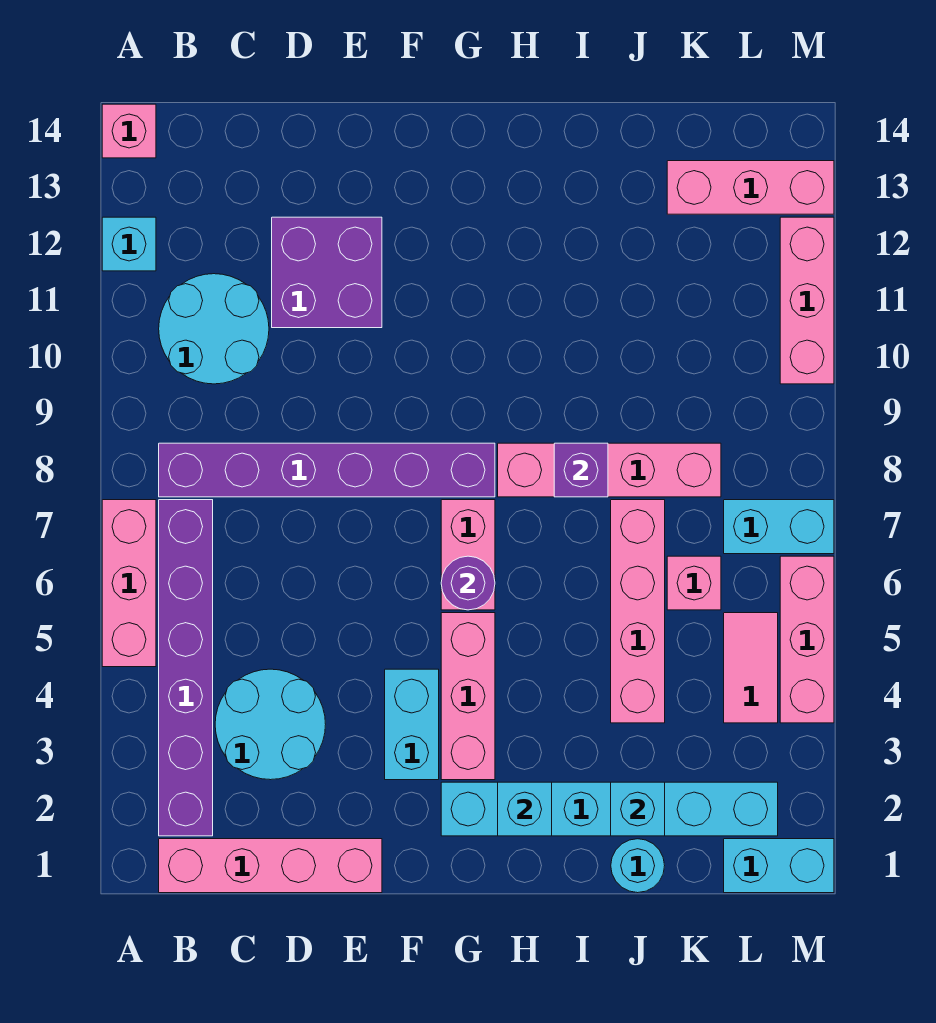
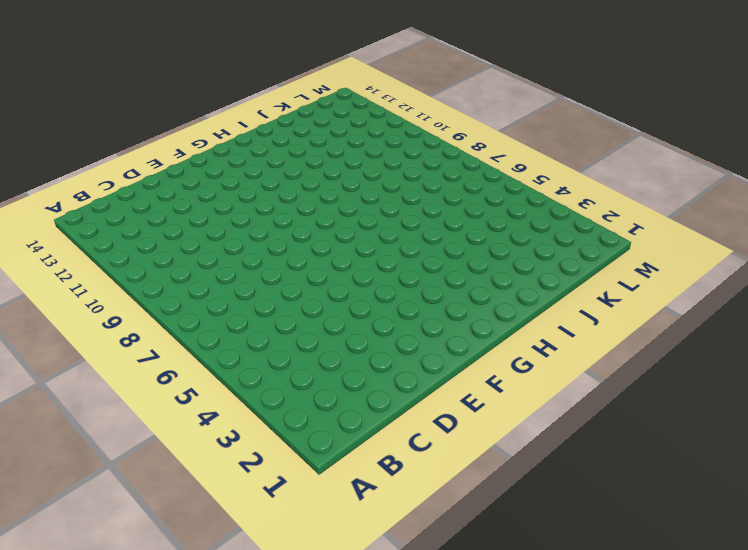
none -> pink 1x3 brick [102,500,156,667]
none -> cyan 1x1 brick [102,217,156,271]
none -> pink 1x1 brick [102,104,156,158]

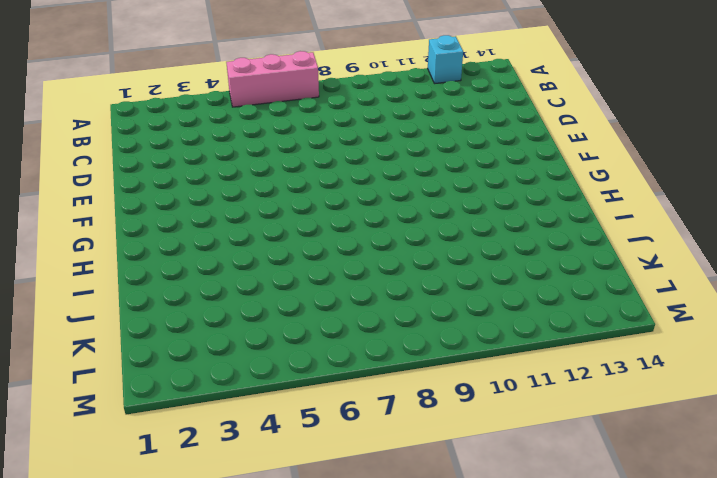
none -> pink 1x1 brick [102,104,156,158]
none -> pink 1x4 brick [159,839,382,893]
none -> purple 1x6 brick [159,500,213,836]

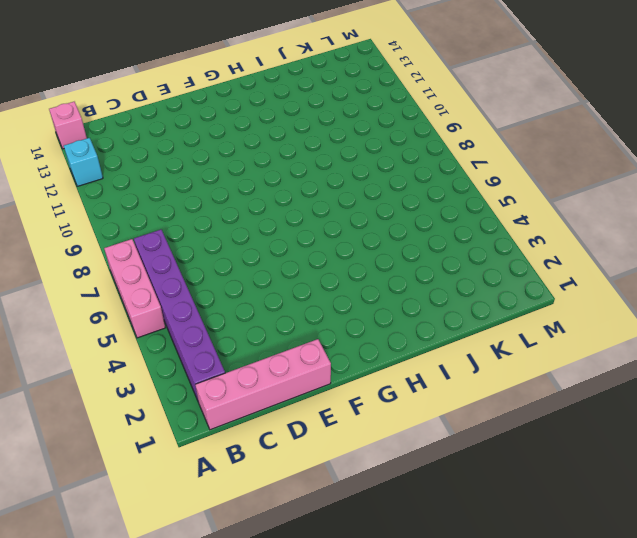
none -> purple 1x6 brick [159,443,495,497]
none -> cyan 2x2 round brick [159,274,269,384]
none -> cyan 2x2 round brick [215,669,326,780]

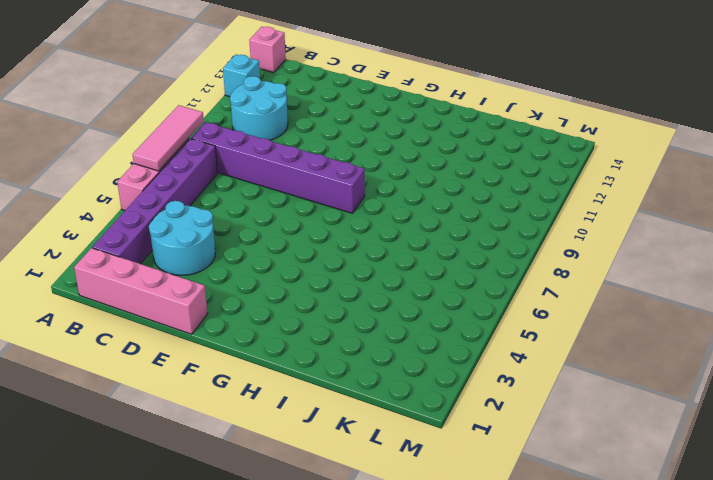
pink 1x3 tile [132,105,204,171] -> none
none -> purple 2x2 brick [272,217,382,328]
none -> cyan 1x2 brick [385,669,439,780]
none -> cyan 1x6 brick [441,782,778,836]

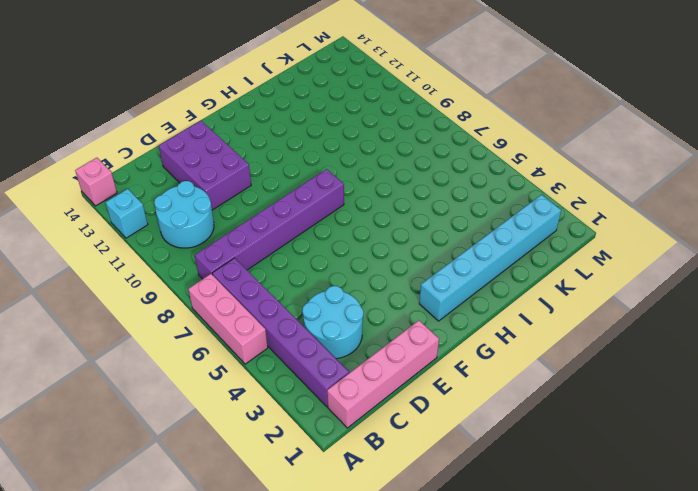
purple 2x3 brick [159,121,251,210] -> purple 2x2 brick [272,217,382,328]
none -> cyan 1x2 brick [385,669,439,780]
none -> pink 1x3 brick [441,613,495,780]
none -> pink 1x2 brick [441,500,495,610]

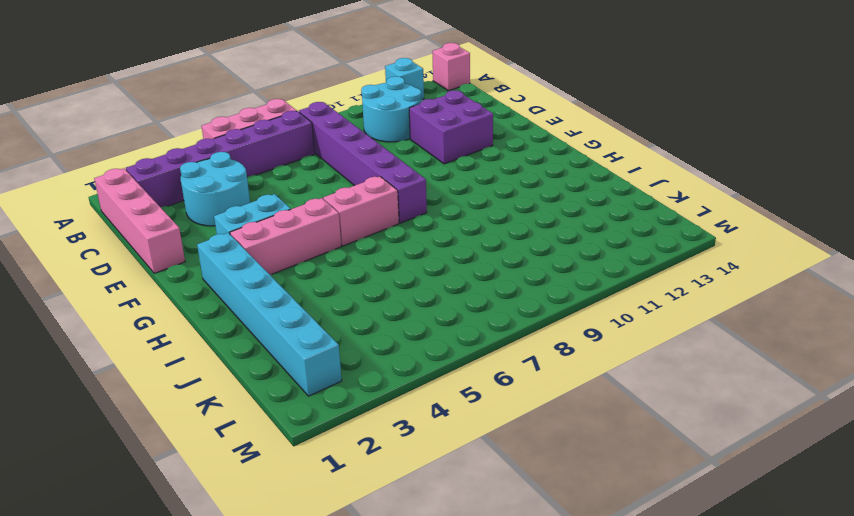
none -> pink 1x4 brick [498,443,721,497]
none -> cyan 1x1 round brick [611,839,665,893]
none -> pink 1x4 brick [611,500,665,723]

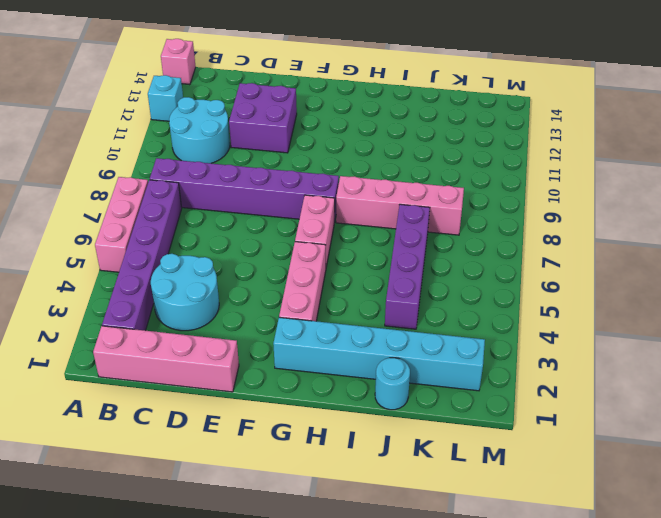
purple 1x4 brick [385,204,430,329] -> pink 1x4 brick [611,500,665,723]
none -> cyan 1x2 brick [385,669,439,780]
none -> pink 1x1 brick [667,556,721,610]
none -> pink 1x3 brick [667,161,834,214]

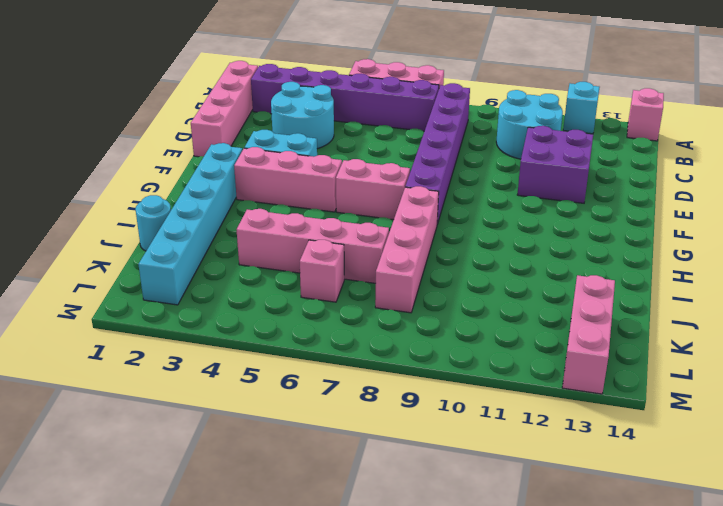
none -> cyan 1x2 brick [724,839,834,893]
none -> pink 1x2 tile [724,613,778,723]
none -> cyan 1x2 brick [724,500,834,554]

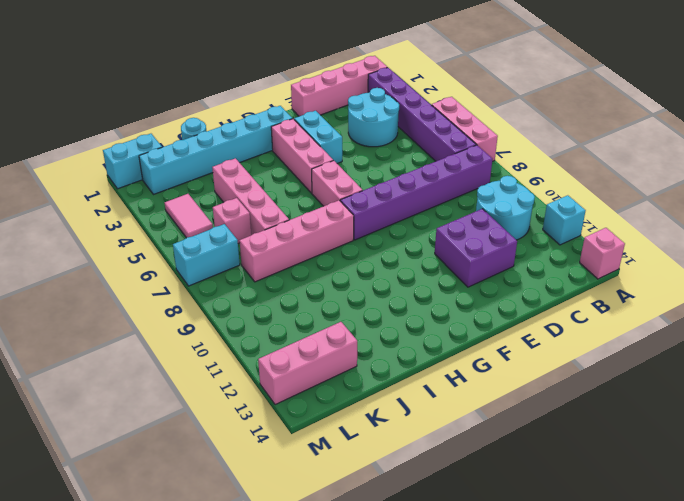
none -> pink 1x3 brick [780,556,834,723]
none -> pink 1x3 brick [780,217,834,384]
none -> purple 1x1 round brick [441,556,495,610]

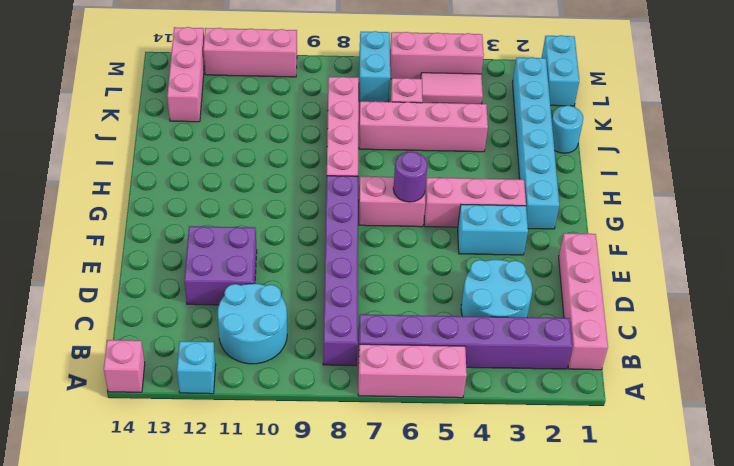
none -> cyan 1x1 brick [498,782,552,836]
none -> purple 1x1 brick [554,443,608,497]
none -> cyan 1x1 brick [611,782,665,836]

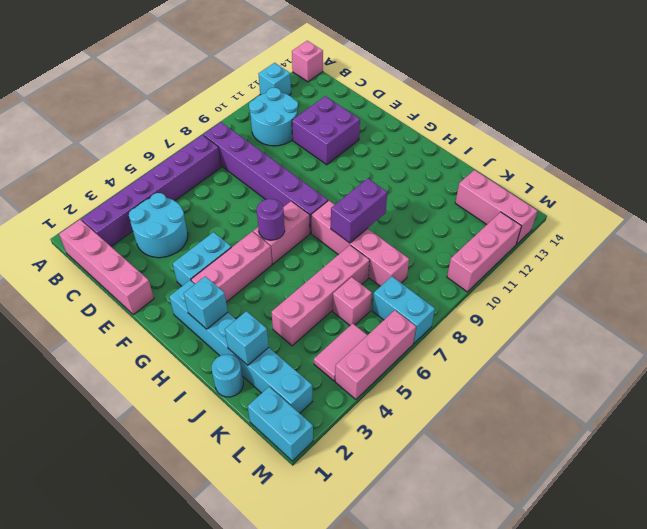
purple 1x2 brick [331,179,388,243] -> purple 1x1 brick [554,443,608,497]
none -> pink 1x3 brick [102,500,156,667]

